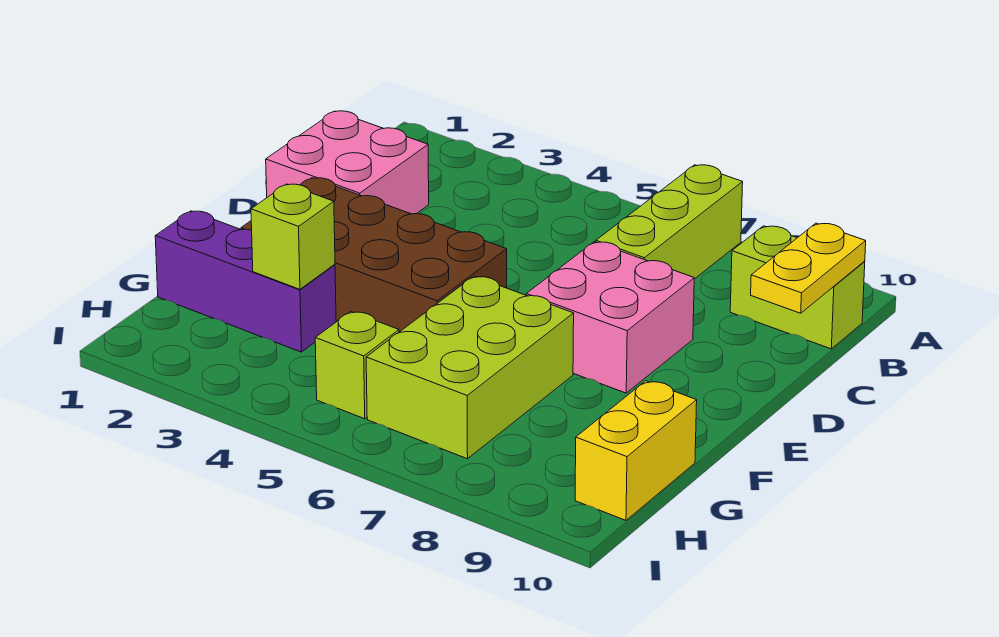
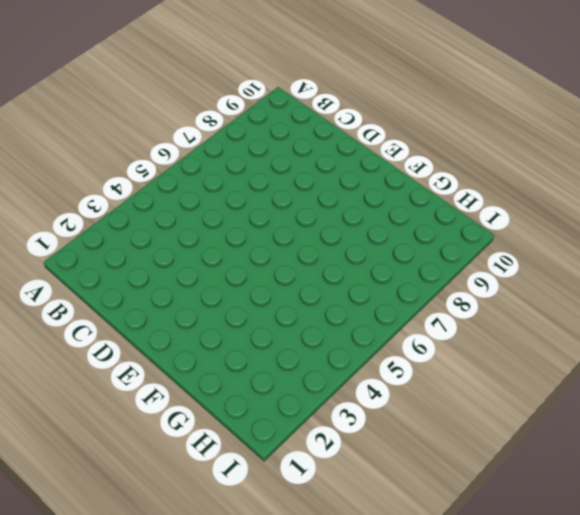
none -> lime 1x3 brick [596,165,743,279]
none -> lime 1x2 brick [730,226,865,349]

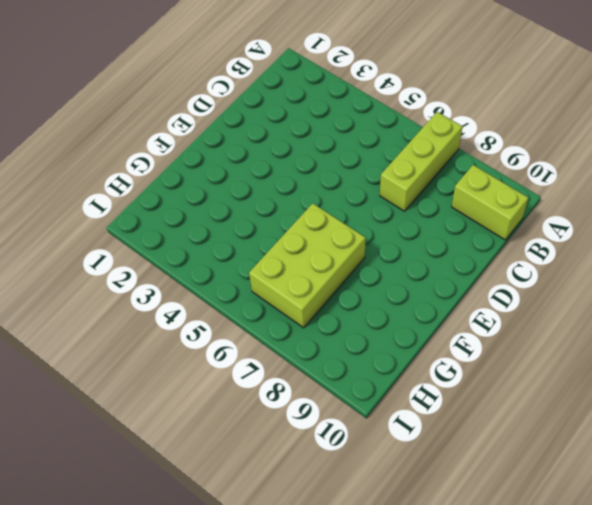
none -> pink 2x2 brick [266,111,429,214]
none -> pink 2x2 brick [526,242,694,393]

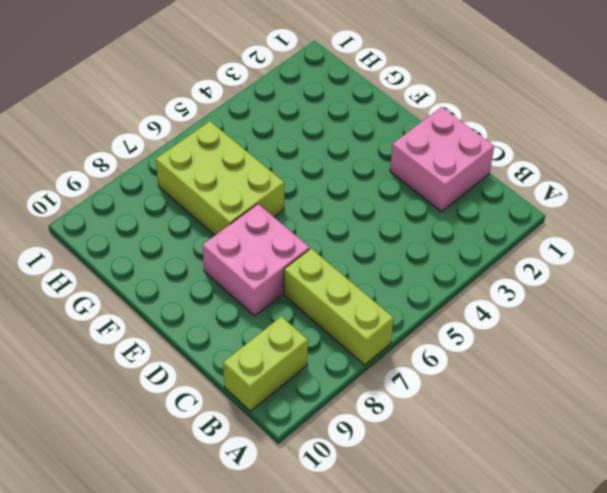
none -> brown 2x4 brick [241,178,507,332]
none -> purple 1x3 brick [155,211,336,352]

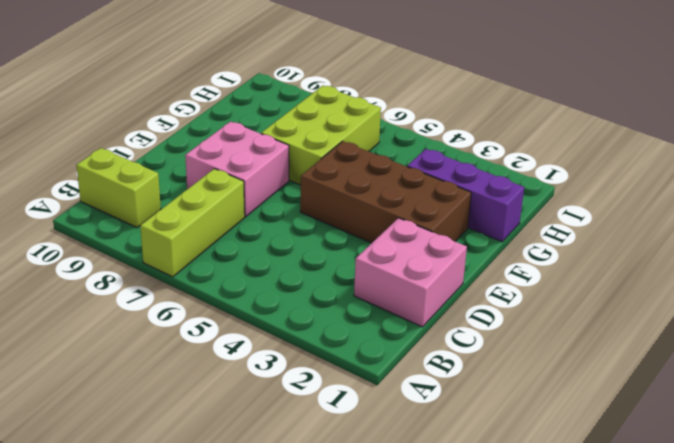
none -> yellow 1x2 brick [575,381,697,520]
none -> lime 1x1 brick [315,312,399,419]

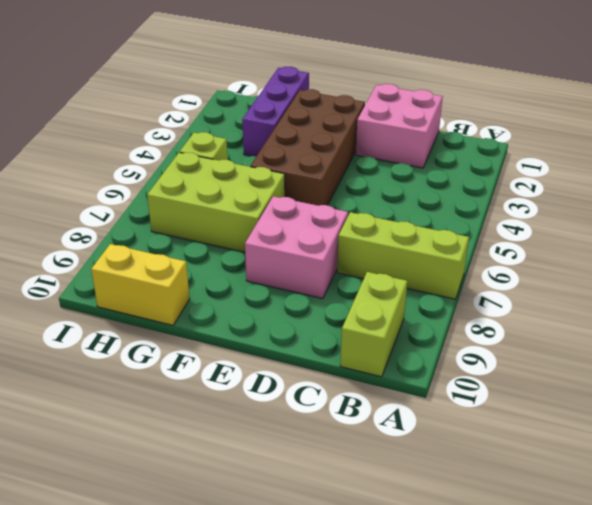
none -> yellow 1x2 plate [751,223,866,313]
none -> lime 1x1 brick [251,184,335,289]

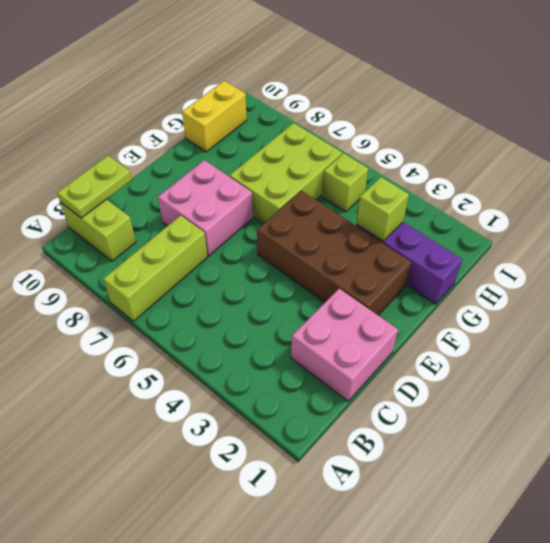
lime 1x2 plate [57,156,132,218] -> yellow 1x2 plate [751,223,866,313]

